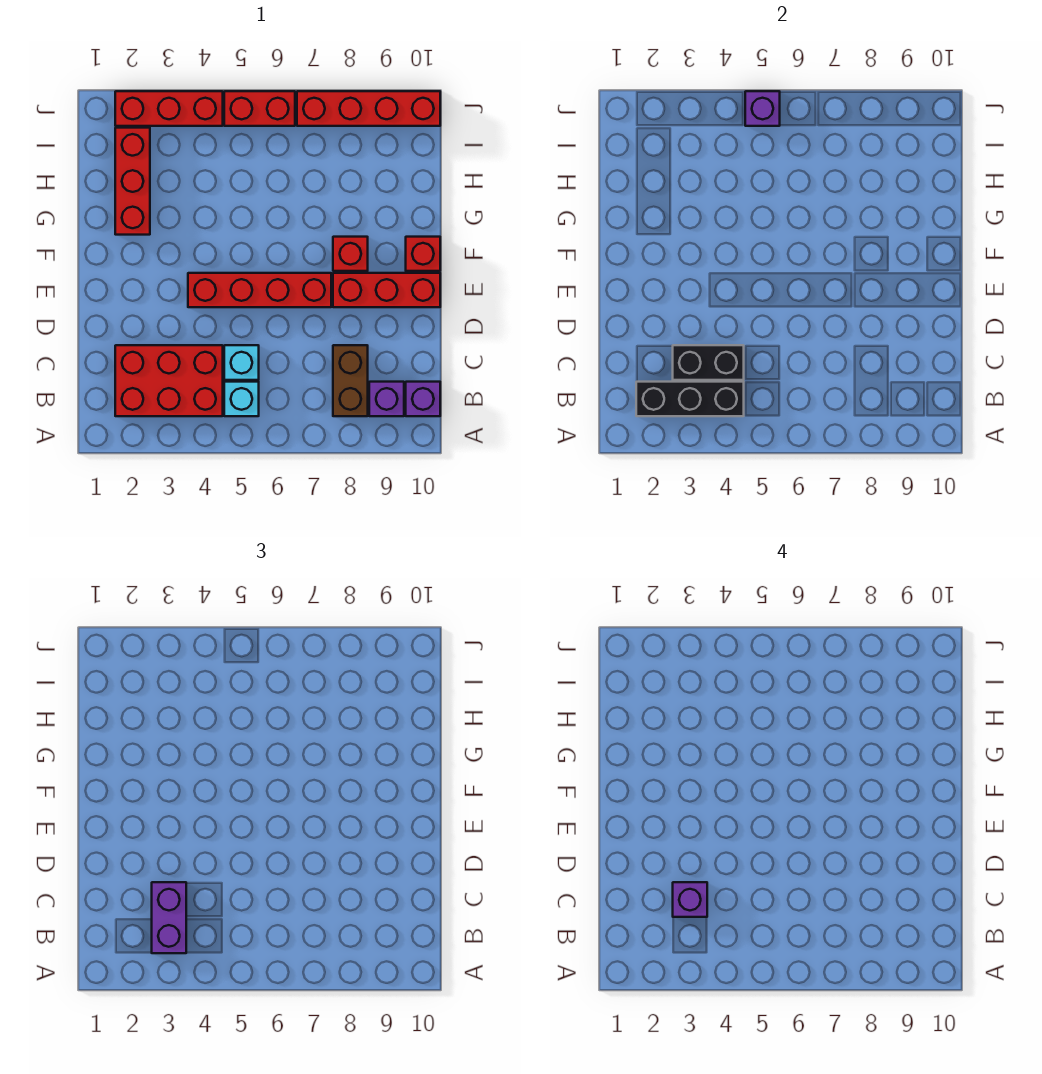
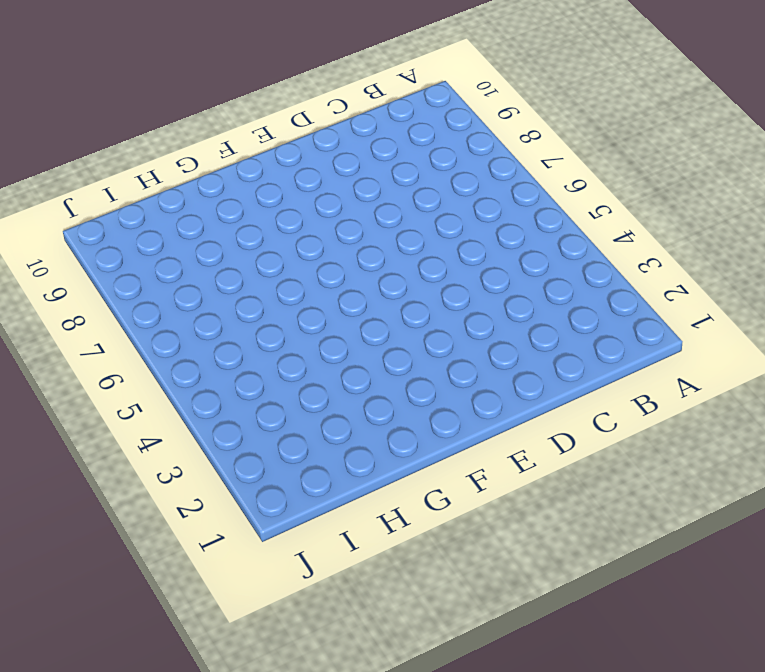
none -> red 2x3 brick [115,345,223,416]
none -> cyan 1x1 brick [224,382,259,416]
none -> brown 1x2 brick [333,345,368,416]

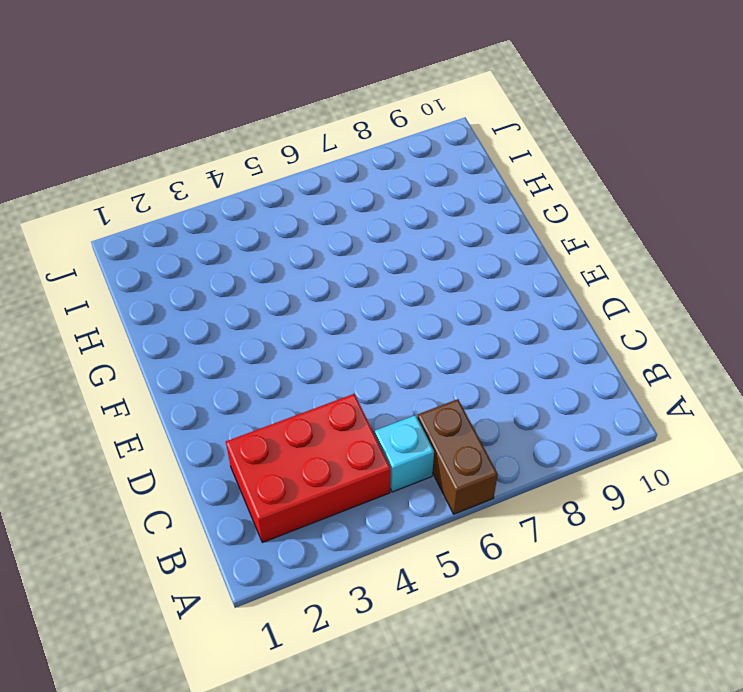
brown 1x2 brick [418,399,498,514] -> brown 1x2 brick moved to [333,345,368,416]
none -> purple 1x1 brick [369,382,404,416]
none -> purple 1x1 brick [406,382,440,416]
none -> cyan 1x1 brick [224,345,259,380]

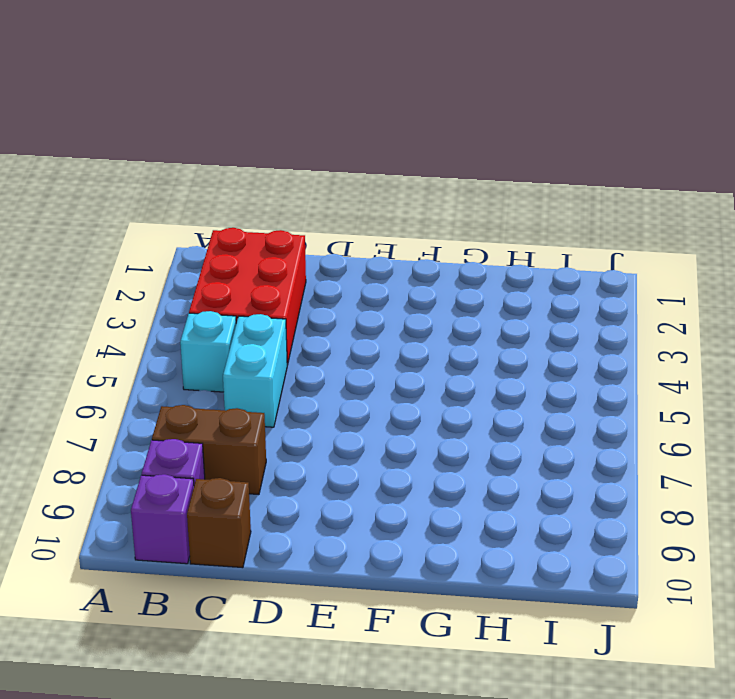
cyan 1x2 brick [223,314,287,427] -> cyan 1x1 brick [224,345,259,380]
brown 1x1 brick [187,478,251,568] -> none
none -> red 1x4 brick [188,273,331,307]
none -> red 1x3 brick [333,273,440,307]
none -> red 1x1 brick [333,237,368,271]

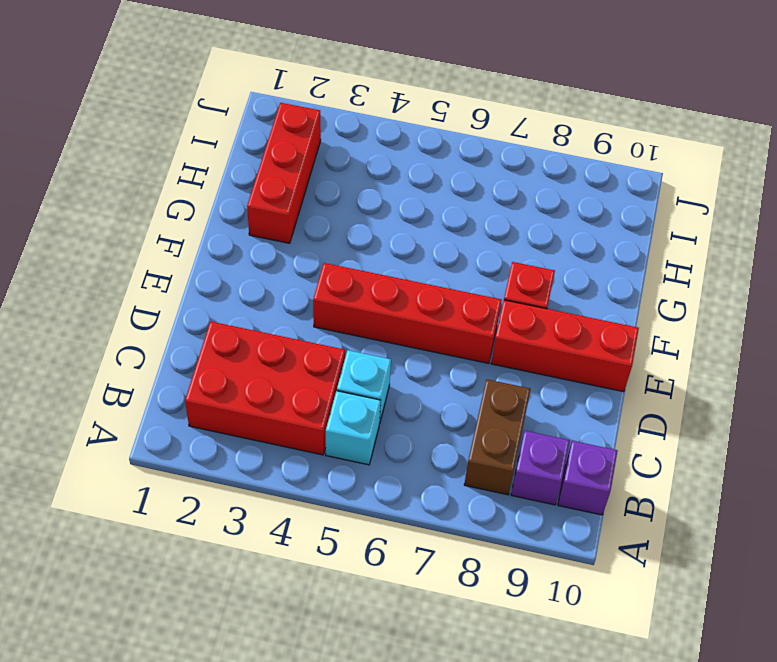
none -> red 1x1 brick [406,237,440,271]
none -> red 1x3 brick [115,91,223,126]
none -> red 1x2 brick [224,91,295,126]

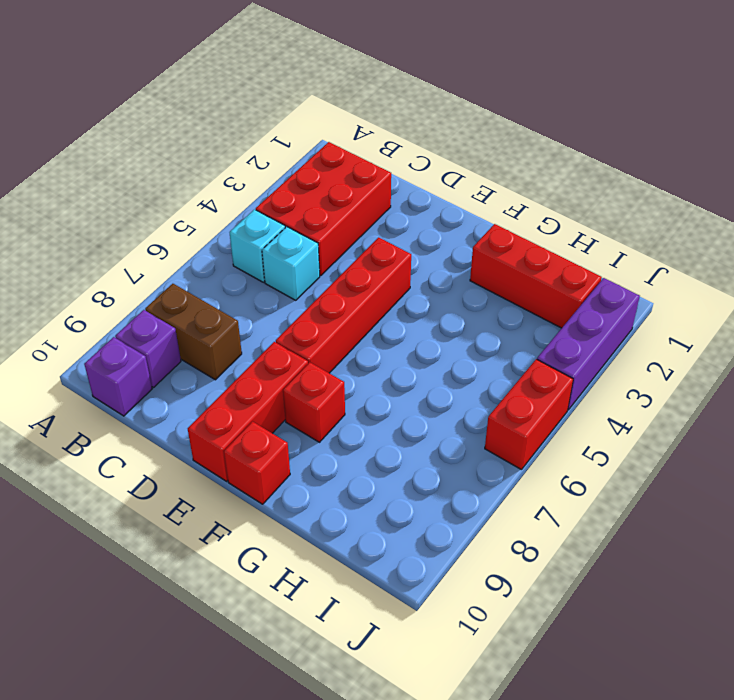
purple 1x3 brick [537,278,640,410] -> red 1x3 brick [115,91,223,126]
none -> red 1x4 brick [297,91,440,126]
none -> black 1x3 brick [636,382,744,416]
none -> black 1x2 brick [673,345,744,380]

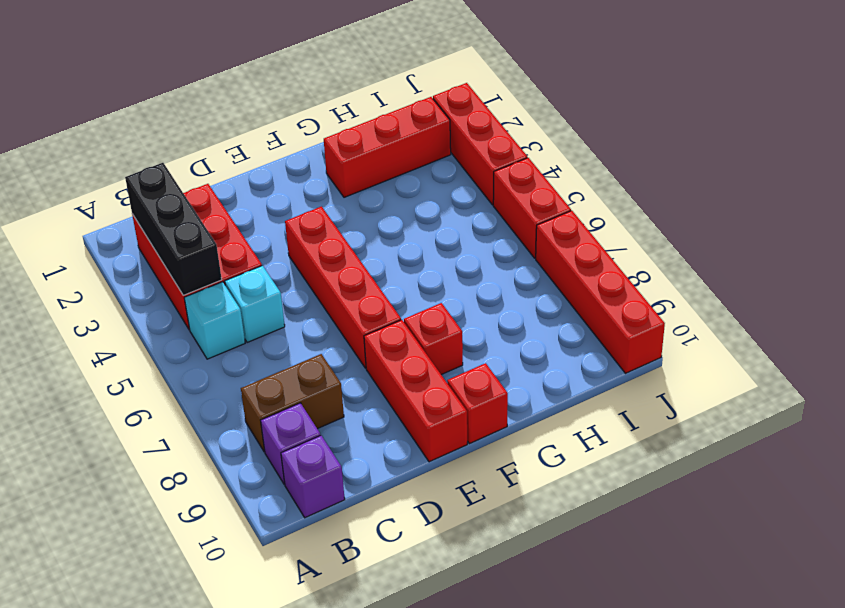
none -> black 1x2 brick [673,345,744,380]
none -> purple 1x1 brick [745,91,780,126]
none -> purple 1x2 brick [152,882,186,953]

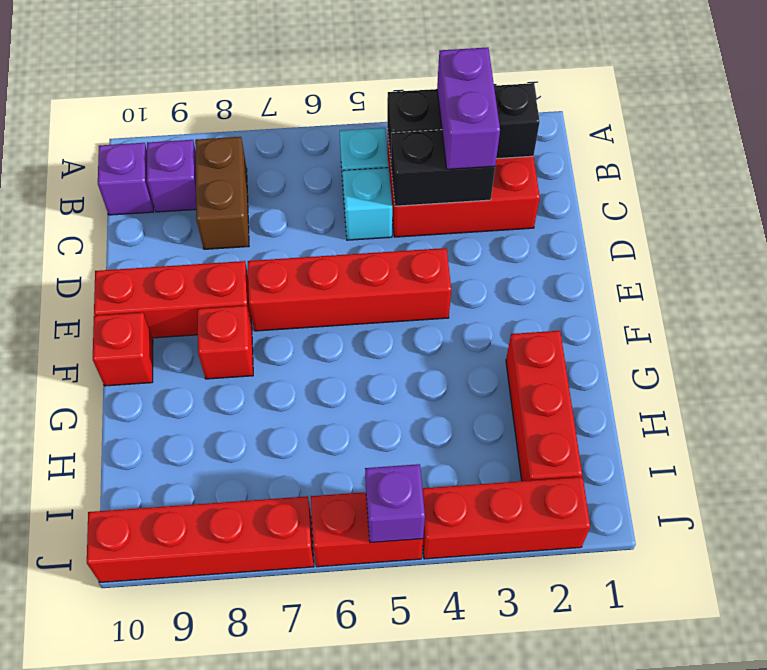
none -> purple 1x1 brick [673,882,707,917]

